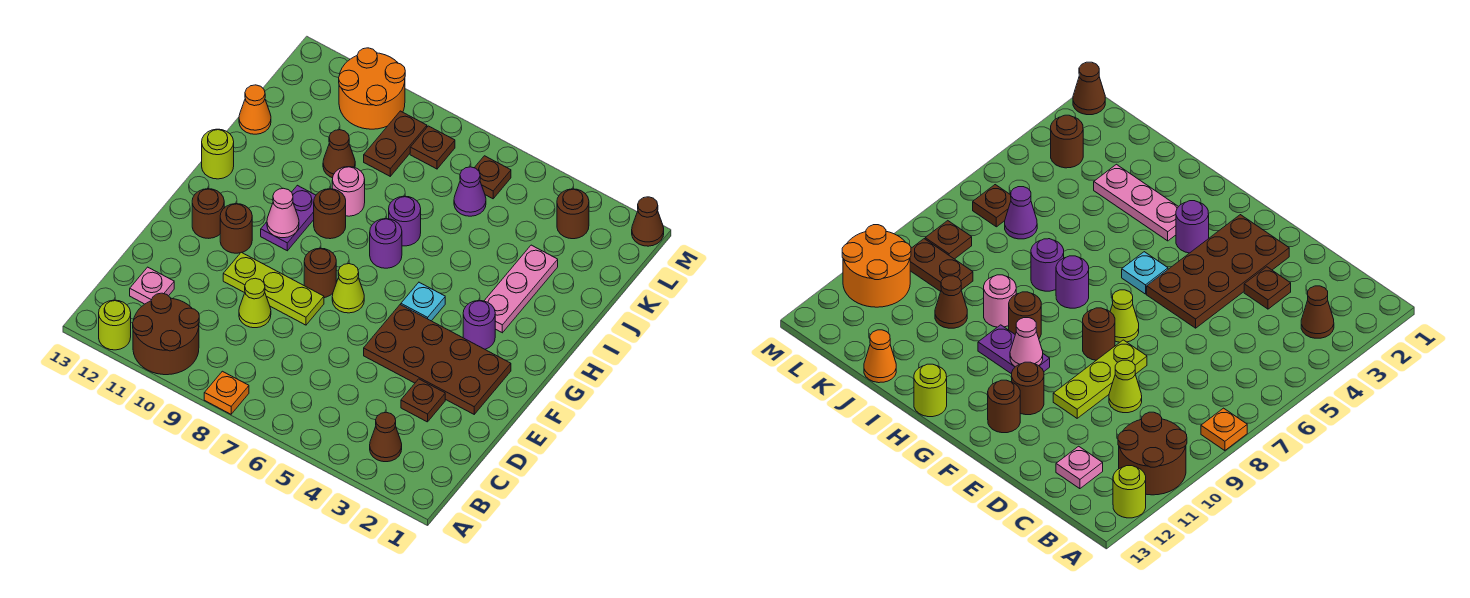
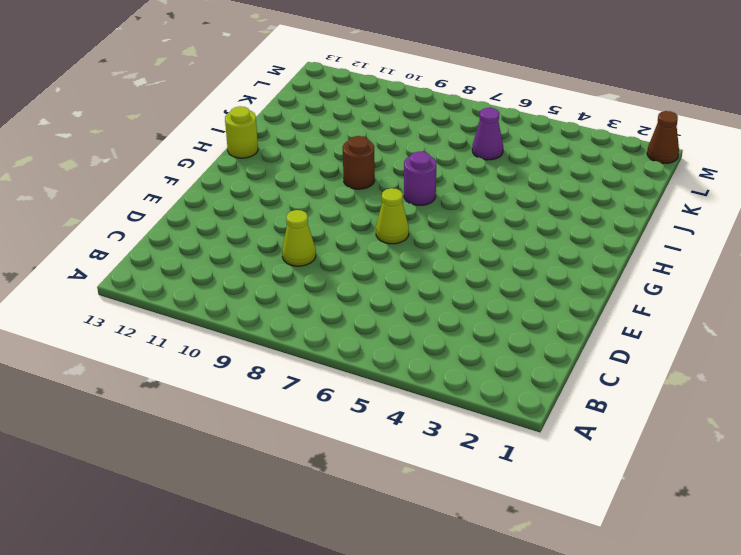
none -> orange 1x1 plate [204,371,249,414]
none -> brown 2x2 round brick [133,293,199,375]
none -> lime 1x1 round brick [99,300,131,350]
none -> brown 1x1 cone [370,412,402,462]

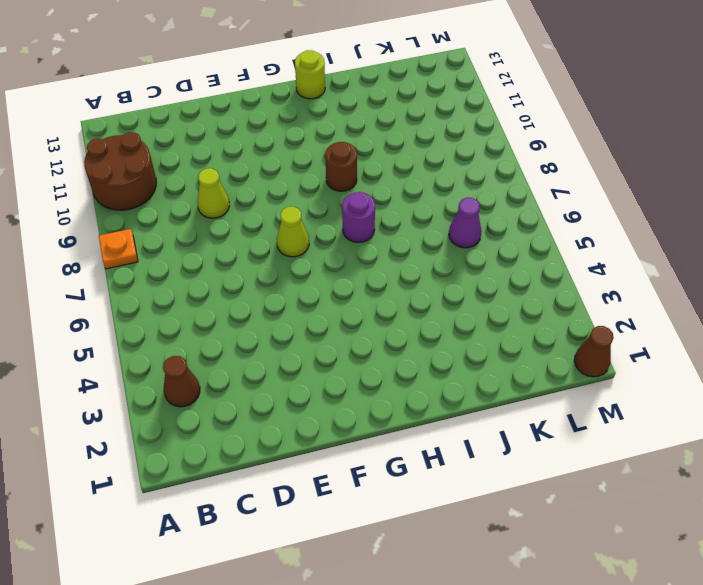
none -> lime 1x1 round brick [99,300,131,350]
none -> pink 1x1 plate [130,267,174,304]
none -> brown 1x1 plate [401,379,445,422]
none -> brown 2x4 plate [364,305,511,414]

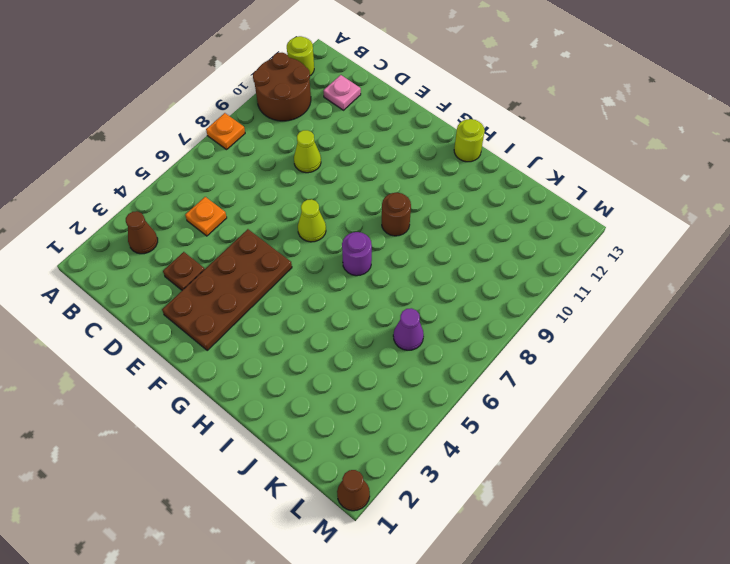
orange 1x1 plate [185,197,227,236] -> none
none -> lime 1x3 plate [223,252,324,325]
none -> brown 1x1 round brick [304,248,336,298]
none -> brown 1x1 round brick [220,204,252,253]
none -> brown 1x1 round brick [192,189,224,238]

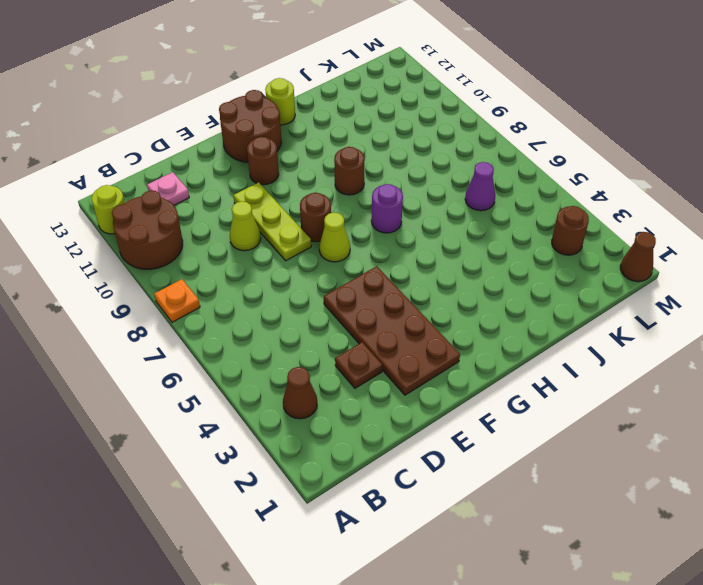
brown 2x2 round brick [219,90,281,162] -> brown 1x1 round brick [192,189,224,238]
none -> purple 1x1 round brick [463,301,495,349]
none -> cyan 1x1 plate [401,282,445,321]
none -> purple 1x2 plate [261,185,316,251]
none -> pink 1x3 plate [484,245,558,333]

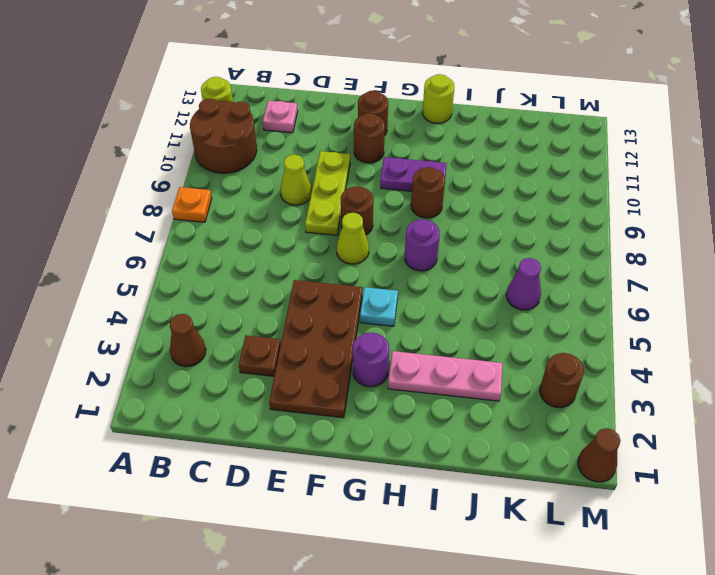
none -> purple 1x1 round brick [389,196,421,246]
none -> pink 1x1 round brick [332,167,365,216]
none -> brown 1x1 cone [323,130,355,178]
none -> orange 1x1 cone [239,85,271,134]

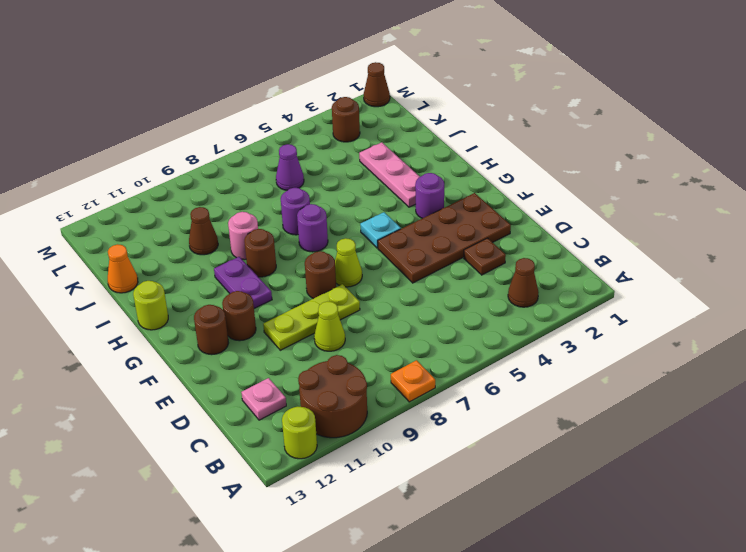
none -> brown 1x2 plate [364,111,427,176]
none -> brown 1x1 plate [474,156,511,199]
none -> brown 1x1 plate [410,126,455,169]
none -> orange 2x2 round brick [339,48,405,129]

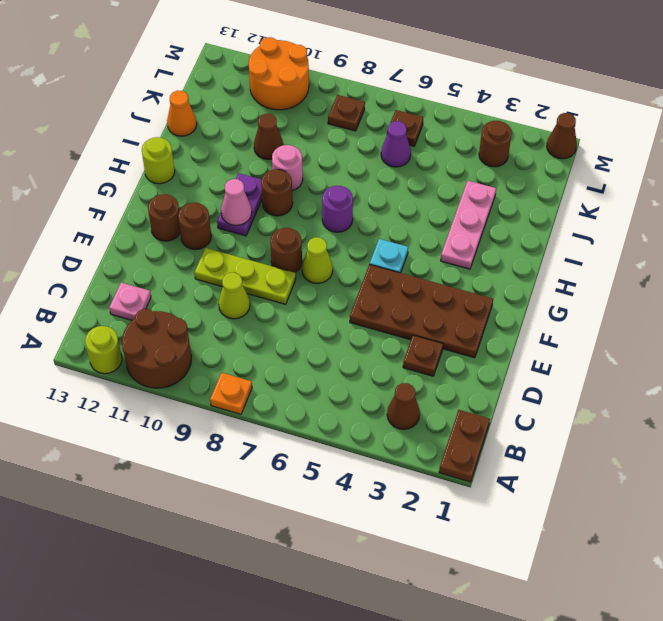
brown 1x2 plate [439,410,490,482] -> brown 1x2 plate moved to [364,111,427,176]
none -> purple 1x1 round brick [463,301,495,349]
none -> purple 1x1 round brick [389,196,421,246]

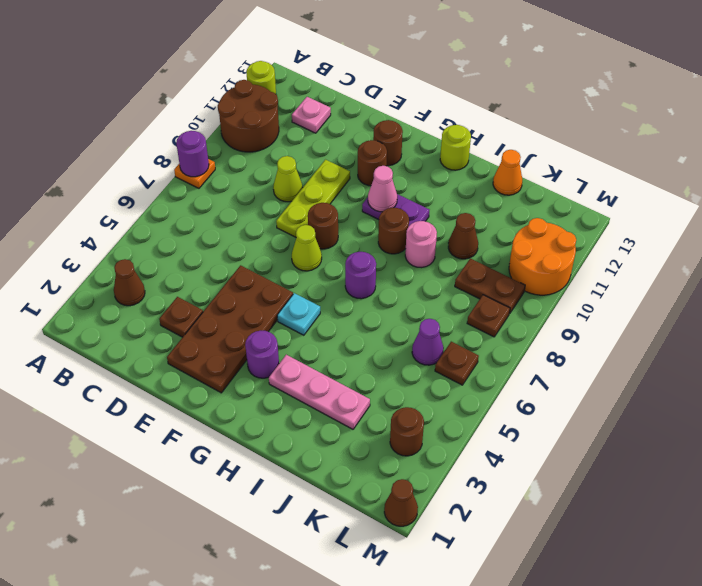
purple 1x1 round brick [176,131,209,177] -> purple 1x1 round brick moved to [389,196,421,246]

